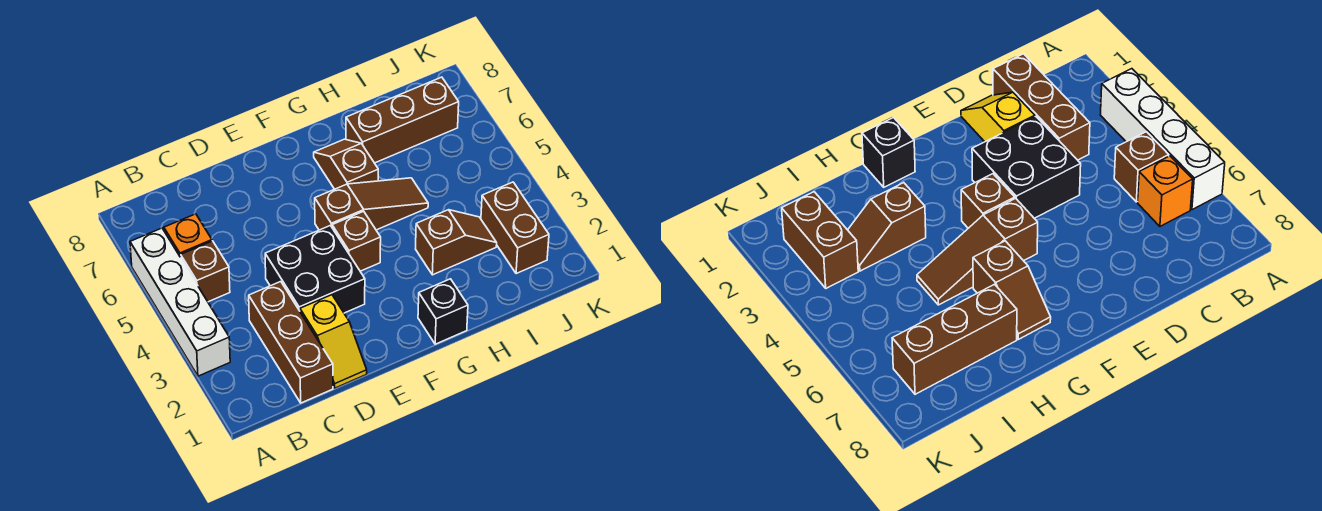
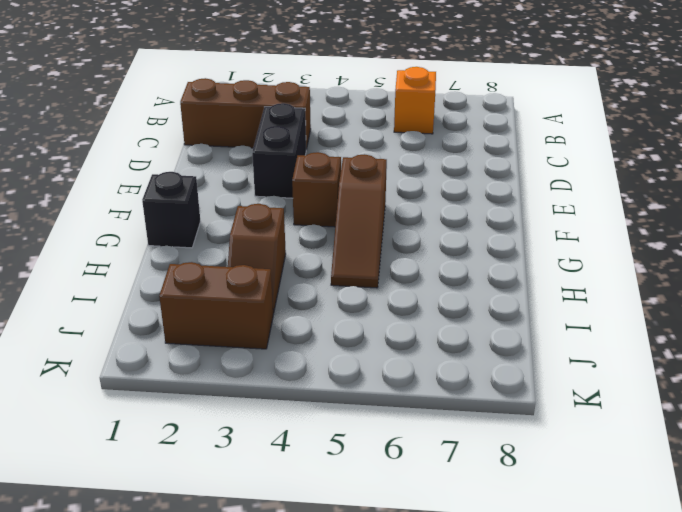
black 1x2 brick [252,103,306,198] -> black 2x2 brick [265,226,365,313]
none -> white 1x4 brick [130,228,230,376]
none -> brown 1x1 brick [181,241,230,302]
none -> yellow 1x2 slope [300,295,367,388]

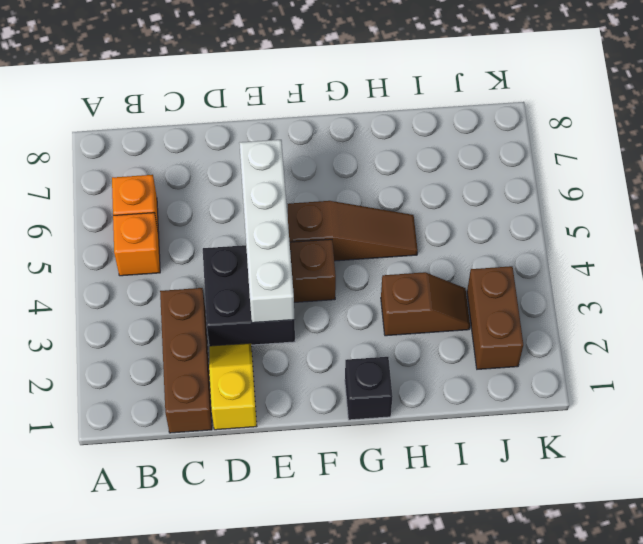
orange 1x1 brick [113,213,160,276] -> brown 1x1 brick [181,241,230,302]
yellow 1x2 slope [209,343,257,430] -> yellow 1x2 slope turned to [300,295,367,388]
white 1x4 brick [239,140,294,323] -> white 1x4 brick moved to [130,228,230,376]
none -> brown 1x2 slope [314,139,378,189]
none -> brown 1x3 brick [346,77,459,163]

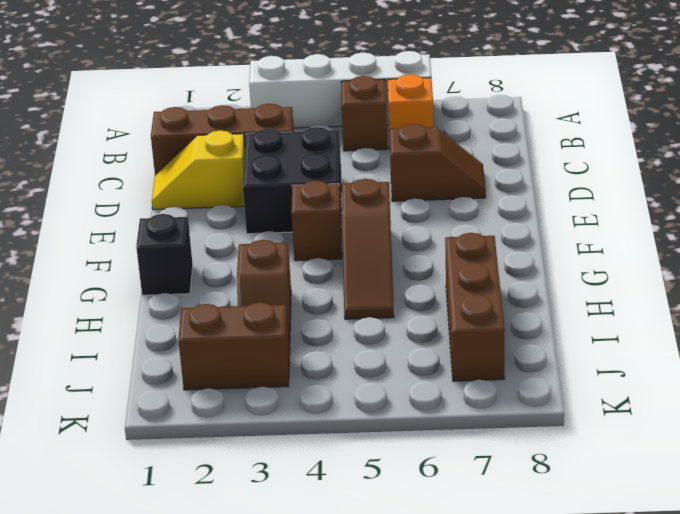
brown 1x2 slope [389,124,486,201] -> brown 1x2 slope moved to [314,139,378,189]

